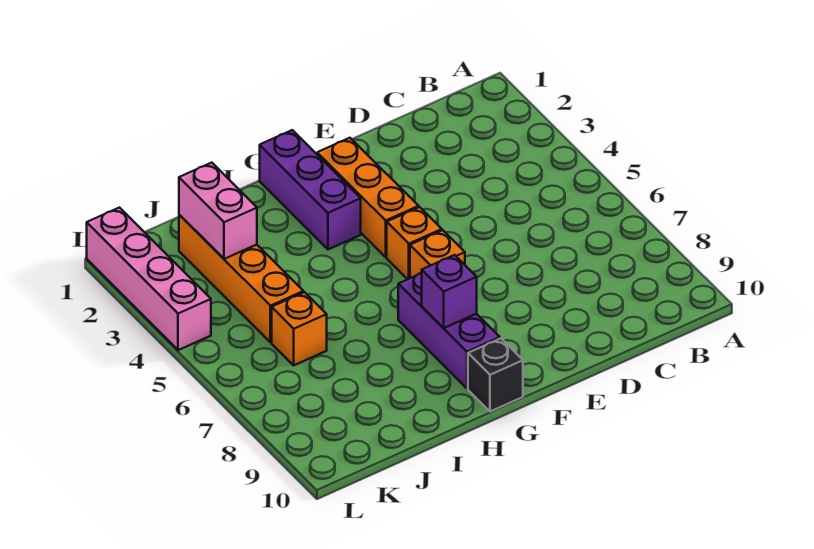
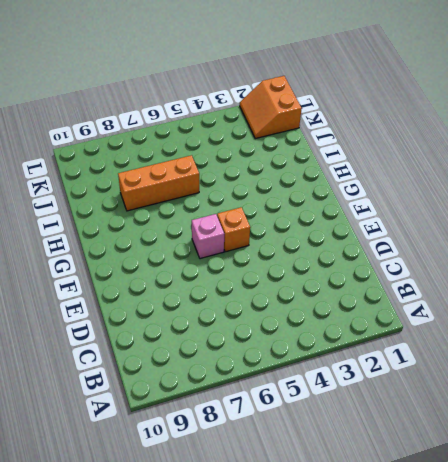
pink 1x1 brick [192,214,224,259] -> orange 1x1 brick [410,230,465,278]
orange 1x3 brick [118,155,199,211] -> orange 1x3 brick moved to [317,138,419,257]
orange 2x2 slope [240,76,302,139] -> pink 1x4 brick [87,208,211,350]
none -> purple 1x3 brick [260,130,361,249]
none -> purple 1x3 brick [398,273,500,388]

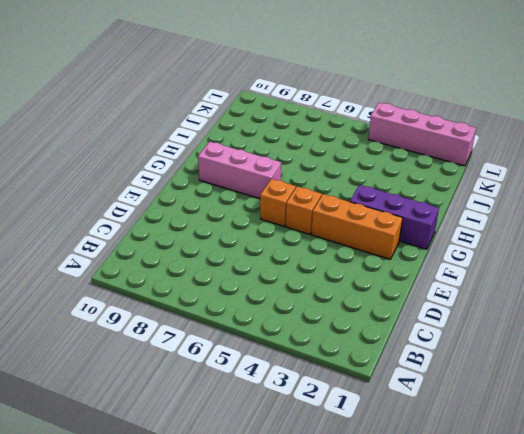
pink 1x3 brick [198,141,281,199] -> purple 1x3 brick [398,273,500,388]
none -> black 1x1 brick [468,338,523,412]
none -> orange 1x4 brick [179,215,303,342]

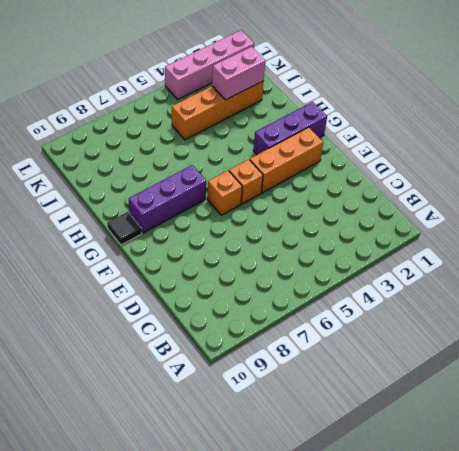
black 1x1 tile [107,212,142,245] -> black 1x1 brick [468,338,523,412]
none -> orange 1x1 brick [272,292,327,365]
none -> purple 1x1 brick [422,255,477,328]

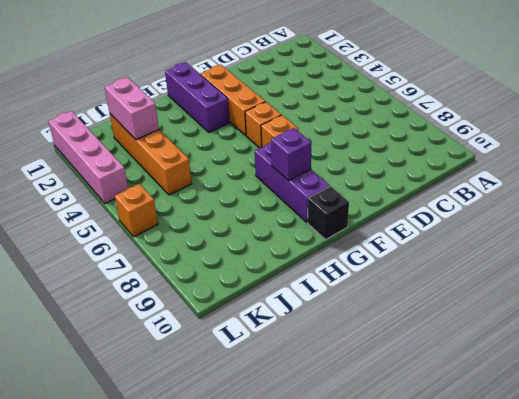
orange 1x1 brick [115,184,158,236] -> orange 1x1 brick moved to [272,292,327,365]

